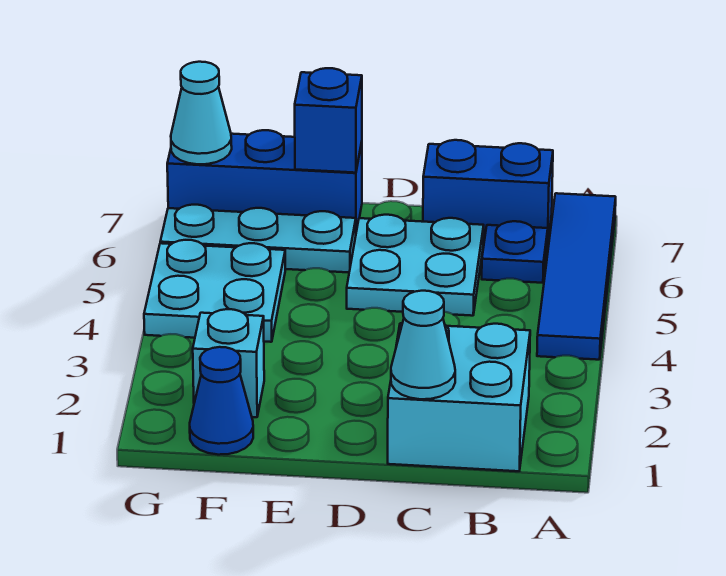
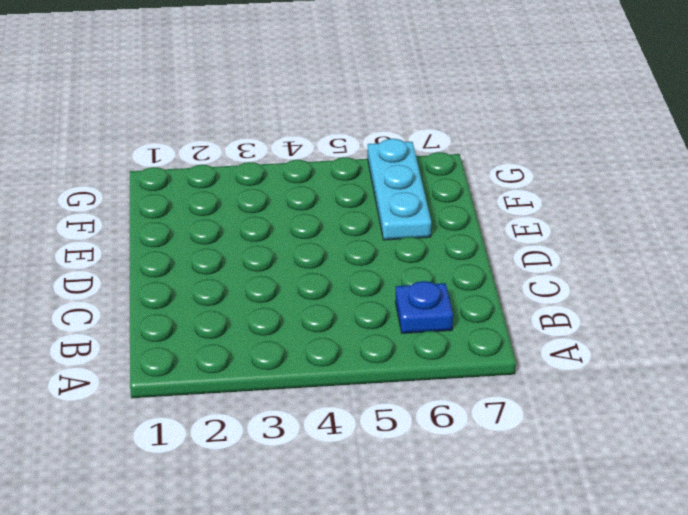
none -> blue 1x4 tile [537,193,616,360]
none -> cyan 2x2 brick [388,323,530,471]
none -> blue 1x2 brick [423,140,553,247]

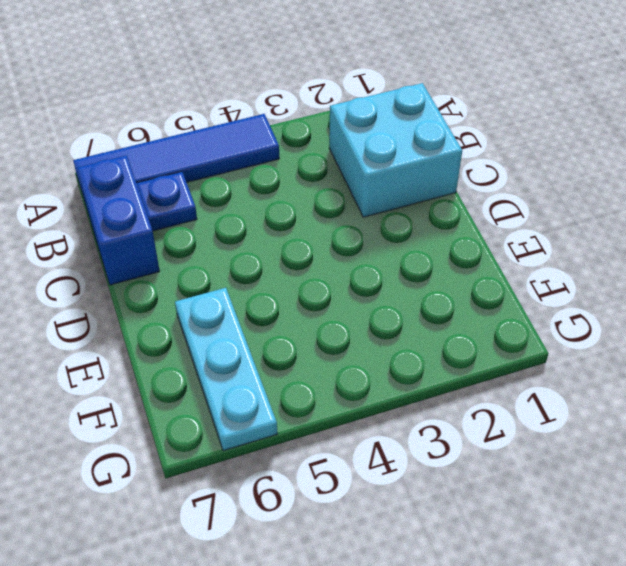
none -> cyan 2x2 plate [347,215,484,316]
none -> blue 1x3 brick [167,130,362,232]
none -> blue 1x1 cone [190,347,253,455]

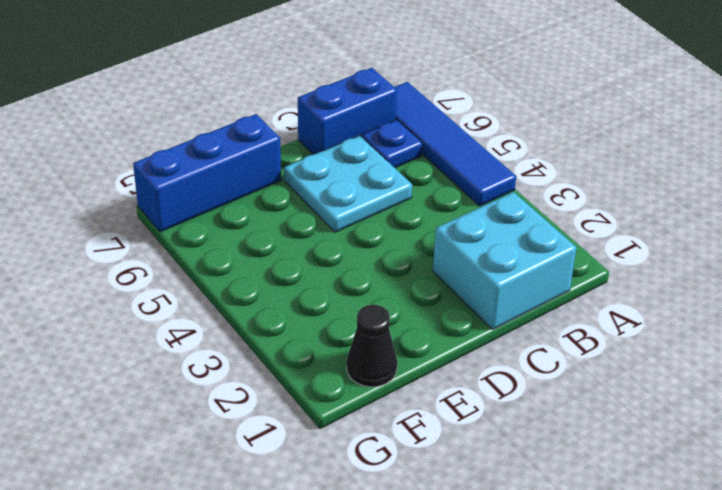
black 1x1 cone [347,305,397,387] -> blue 1x1 cone [190,347,253,455]
none -> cyan 1x3 plate [160,205,356,272]
none -> cyan 1x1 brick [193,309,264,417]
none -> cyan 2x2 plate [144,240,285,342]

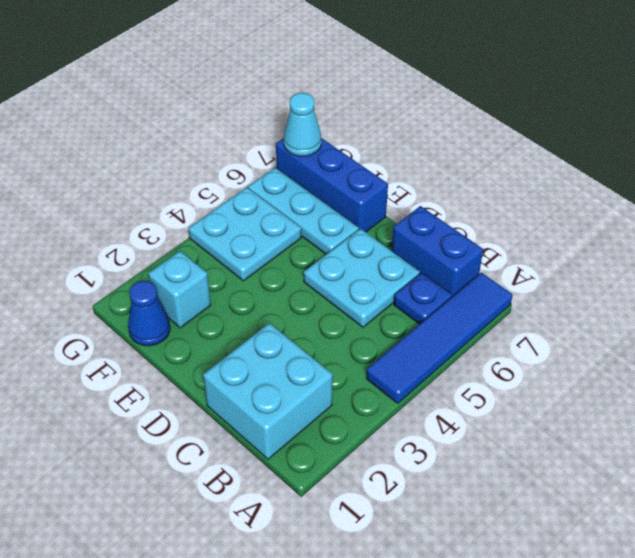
none -> cyan 1x1 cone [391,291,455,399]
none -> blue 1x1 brick [295,68,362,173]

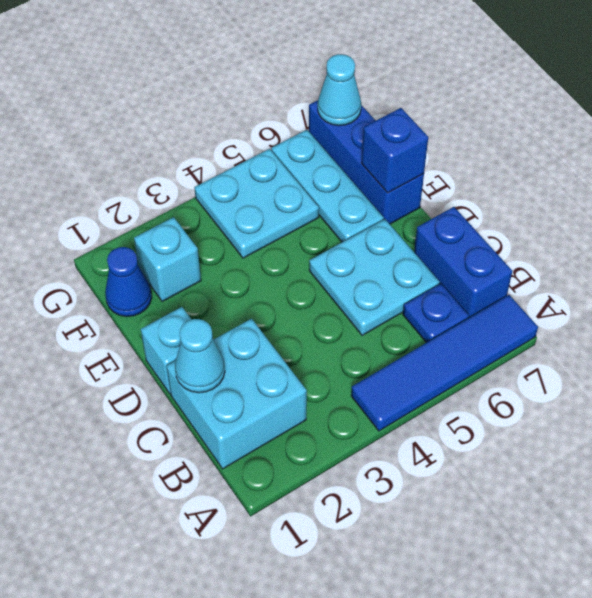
cyan 1x1 brick [141,307,191,394] -> none

